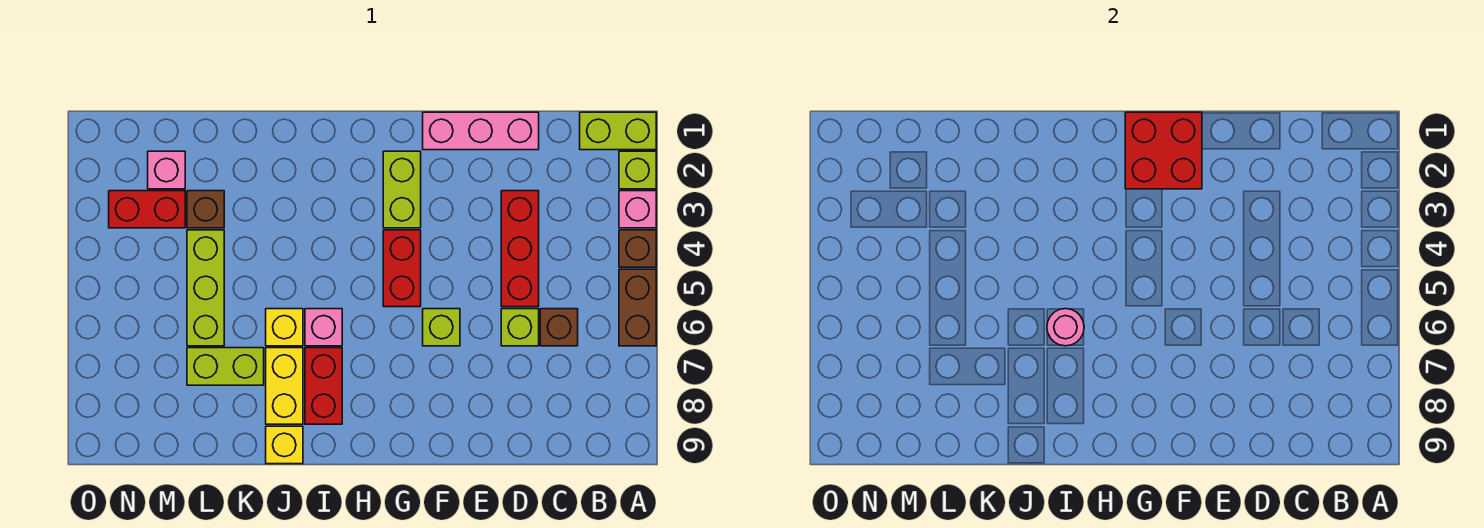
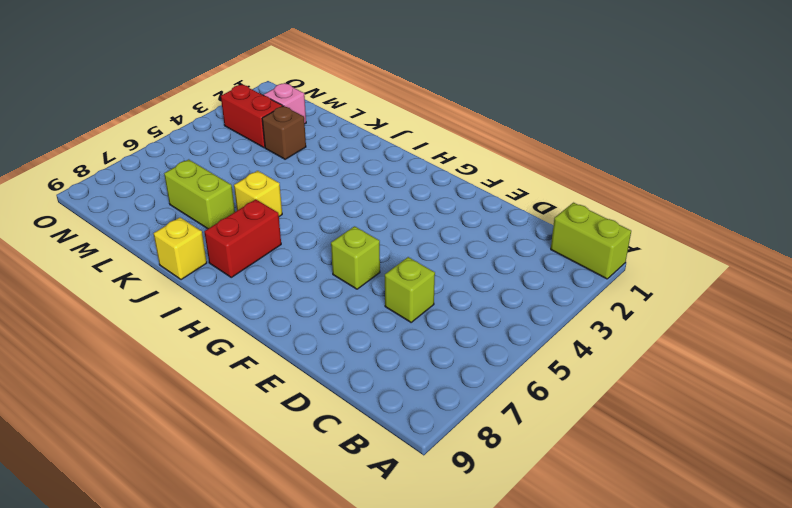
none -> lime 1x1 brick [619,151,656,189]
none -> pink 1x1 brick [619,191,656,228]
none -> brown 1x1 brick [619,230,656,267]

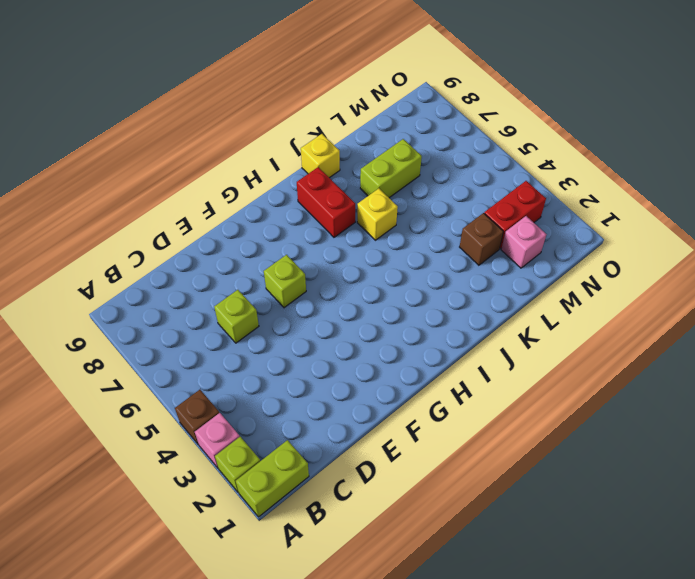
none -> brown 1x2 brick [619,269,656,346]
none -> brown 1x1 brick [540,309,578,346]
none -> pink 1x3 brick [423,112,539,150]

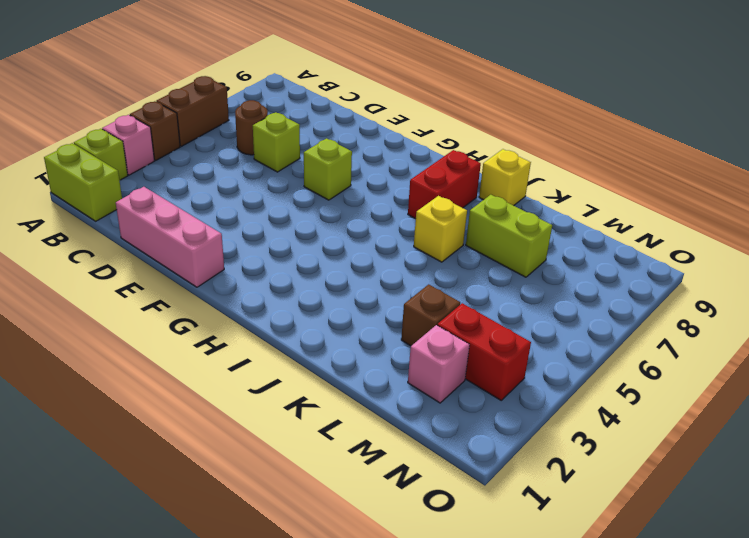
brown 1x1 round brick [235,100,268,155] -> brown 1x1 brick [540,309,578,346]
none -> red 1x3 brick [501,191,539,307]
none -> lime 1x2 brick [383,151,421,228]
none -> red 1x2 brick [383,230,421,307]

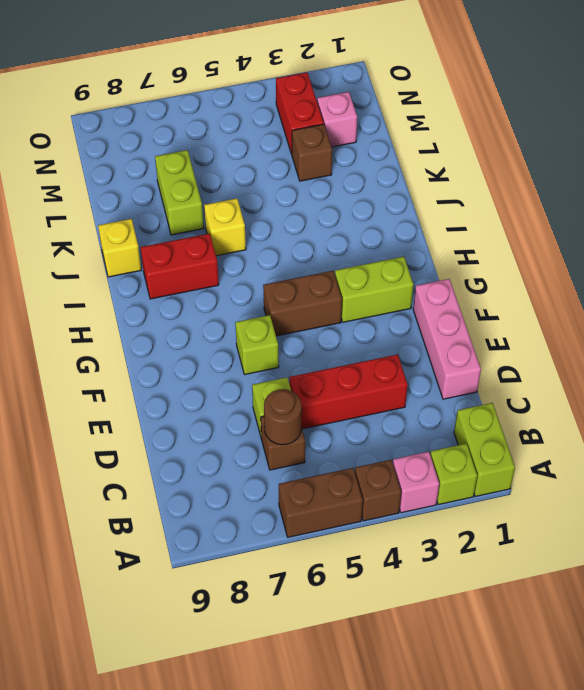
brown 1x1 round brick [264,389,302,445] -> none
brown 1x2 brick [263,271,342,336] -> red 1x2 brick [383,230,421,307]
none -> pink 1x1 brick [305,309,342,346]
none -> yellow 1x2 brick [266,348,303,424]
none -> lime 1x3 brick [187,230,224,346]

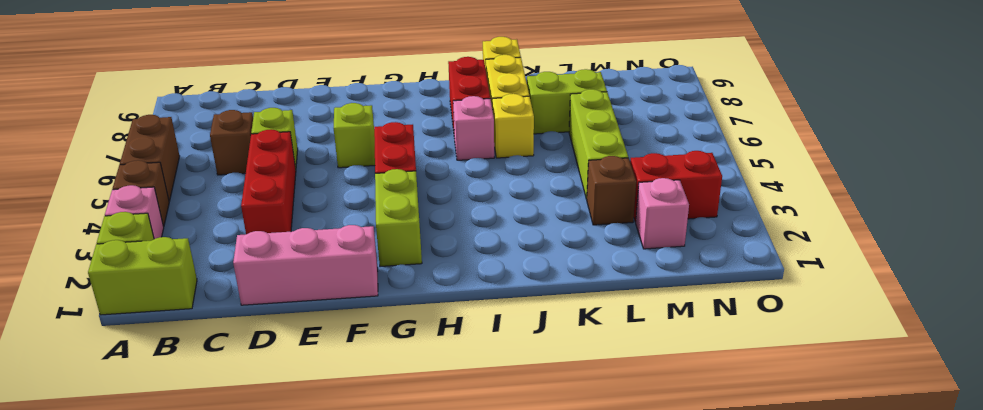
none -> red 2x2 brick [1125,112,1202,189]
none -> pink 1x1 round brick [1047,309,1084,346]

